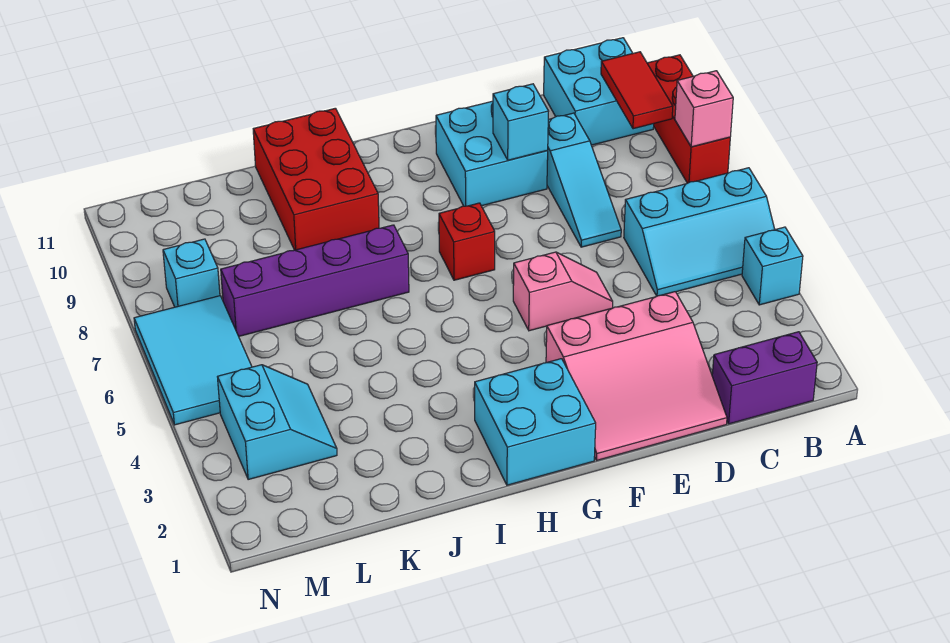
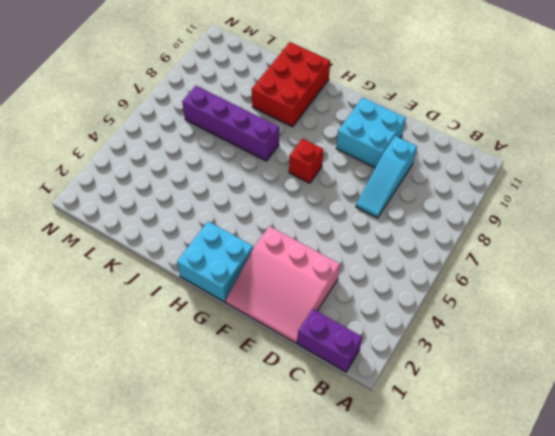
none -> cyan 1x1 brick [742,227,803,305]
none -> cyan 2x3 slope [624,168,775,296]
none -> red 1x3 brick [647,55,730,183]

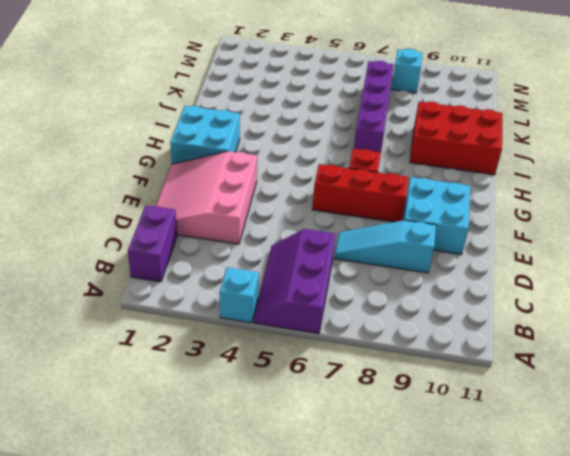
purple 2x3 slope [254,229,336,333] -> cyan 2x3 slope [624,168,775,296]
red 1x3 brick [312,164,409,222] -> red 1x3 brick moved to [647,55,730,183]
none -> cyan 2x2 brick [544,38,654,145]
none -> pink 1x2 slope [513,252,613,331]
none -> cyan 2x2 slope [218,365,337,480]

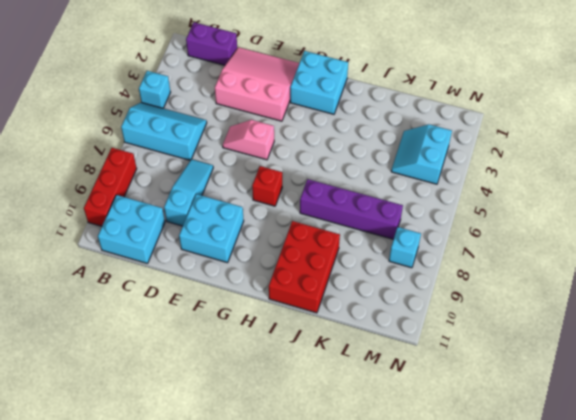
none -> cyan 2x3 tile [134,296,252,425]
none -> pink 1x1 brick [675,71,733,147]
none -> red 1x2 tile [601,52,673,129]

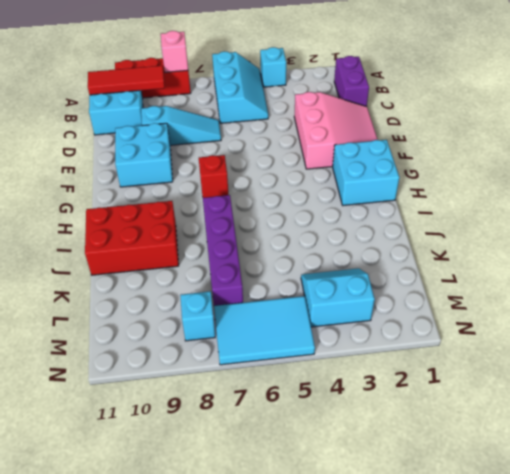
red 1x3 tile [88,66,165,95] -> red 1x2 tile [601,52,673,129]
none -> pink 1x2 slope [513,252,613,331]
none -> cyan 1x1 brick [493,84,549,160]

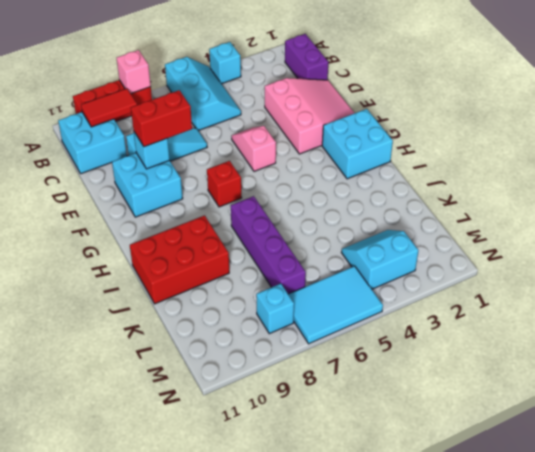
red 1x2 brick [131,90,192,147] -> none

